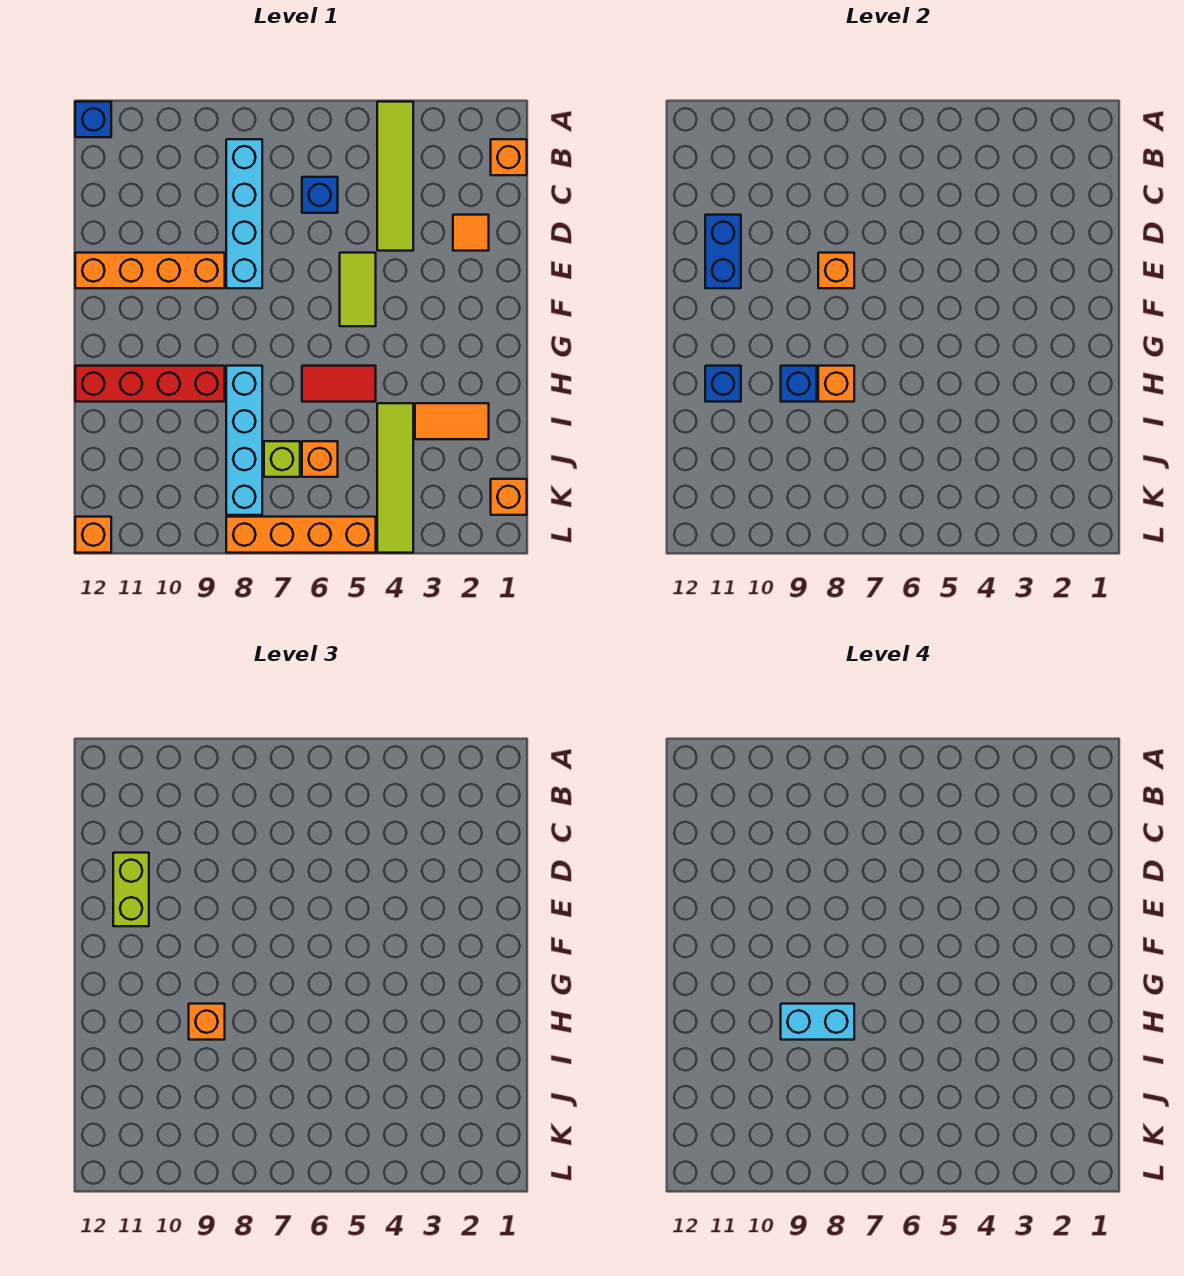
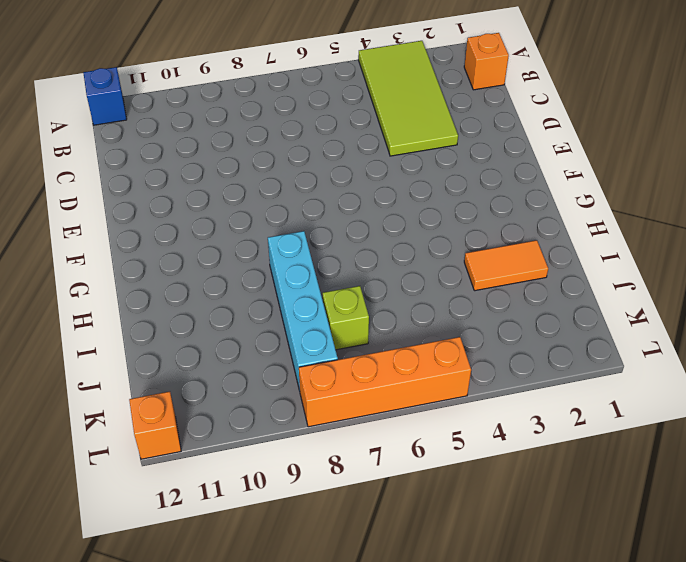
lime 2x4 tile [358,41,458,156] -> lime 1x4 tile [377,102,413,251]
none -> cyan 1x4 brick [226,139,262,288]
none -> blue 1x1 brick [302,177,338,213]
none -> orange 1x1 tile [453,215,489,251]

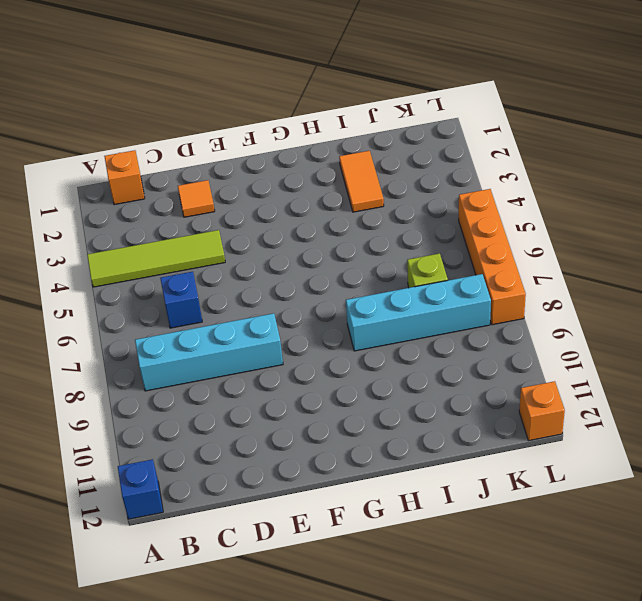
none -> lime 1x2 tile [340,253,376,326]
none -> orange 1x4 brick [75,253,225,288]
none -> red 1x2 tile [302,366,376,402]

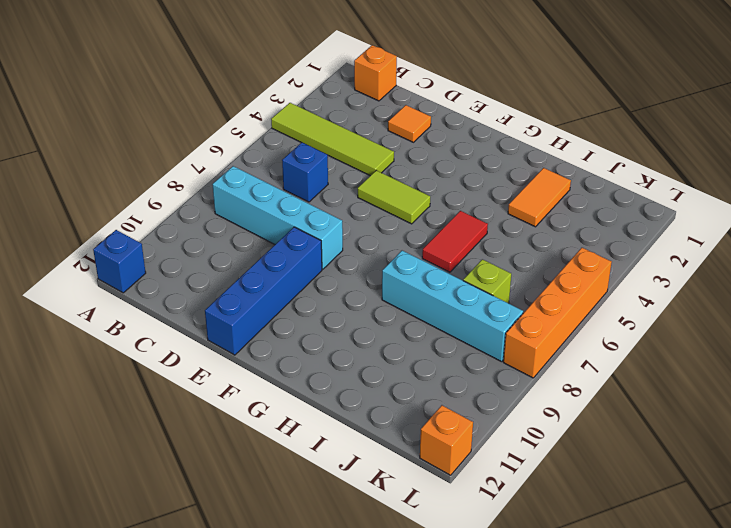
blue 1x4 brick [205,227,322,355] -> orange 1x4 brick [75,253,225,288]
none -> red 1x4 brick [75,366,225,402]
none -> lime 1x4 tile [377,403,413,553]
none -> orange 1x1 brick [302,441,338,477]

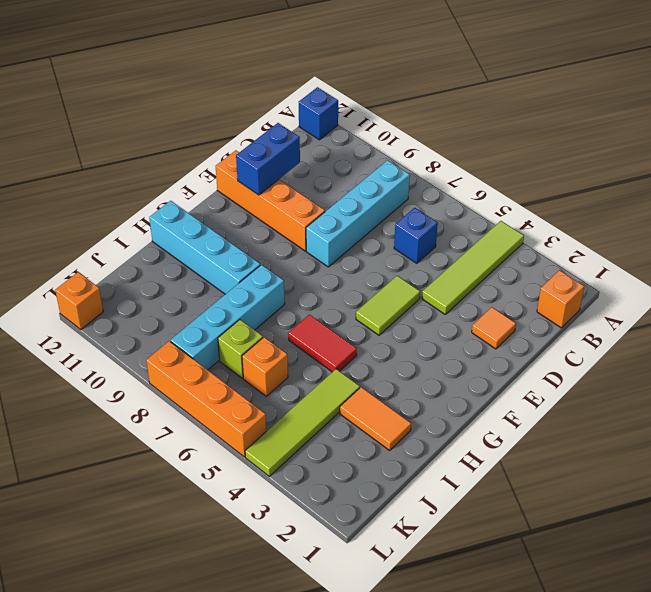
cyan 1x4 brick [149,201,260,294] -> red 1x4 brick [75,366,225,402]
none -> orange 1x1 brick [491,479,527,515]
none -> orange 1x1 brick [818,253,854,288]
none -> orange 1x1 brick [818,366,854,402]

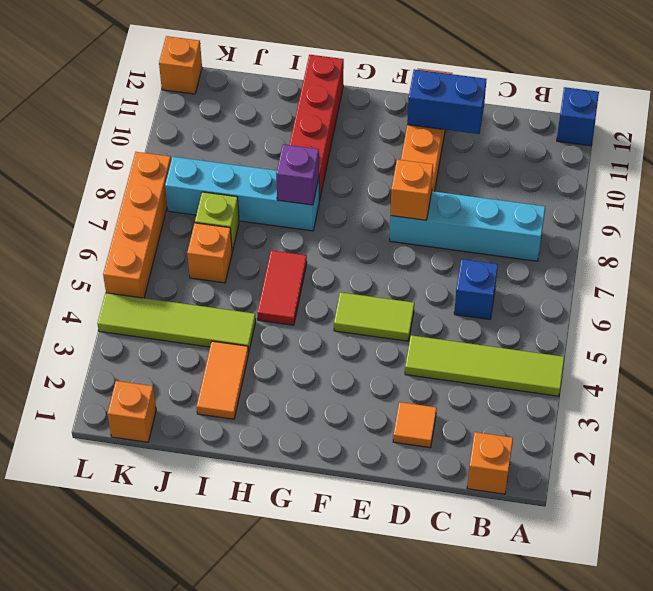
purple 1x1 brick [276,144,319,205] -> orange 1x1 brick [818,366,854,402]
none -> blue 1x1 brick [781,366,817,402]
none -> blue 1x1 brick [705,366,741,402]
none -> lime 1x2 brick [113,853,149,926]

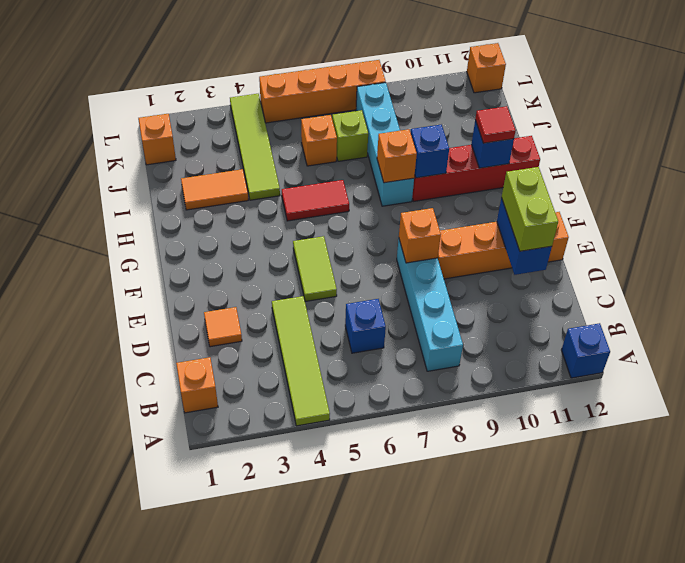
red 1x1 tile [475,106,516,143] -> none
none -> orange 1x1 brick [189,1004,225,1040]
none -> cyan 1x2 brick [781,1004,854,1040]

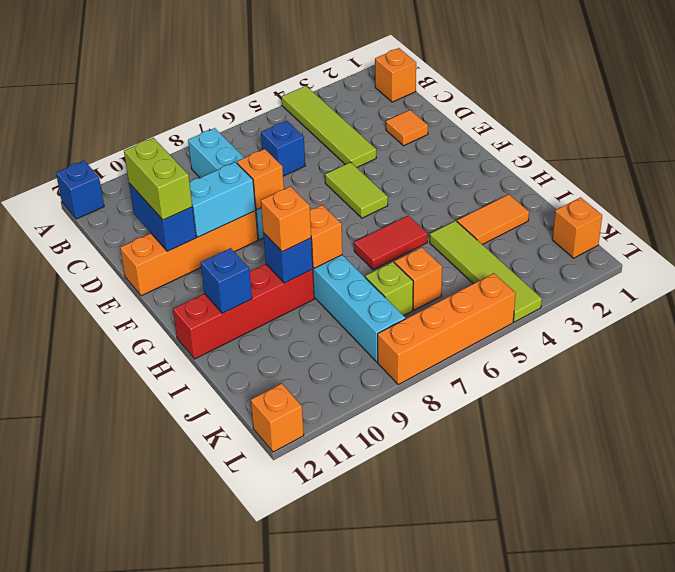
cyan 1x2 brick [190,162,255,237] -> cyan 1x2 brick moved to [781,1004,854,1040]

